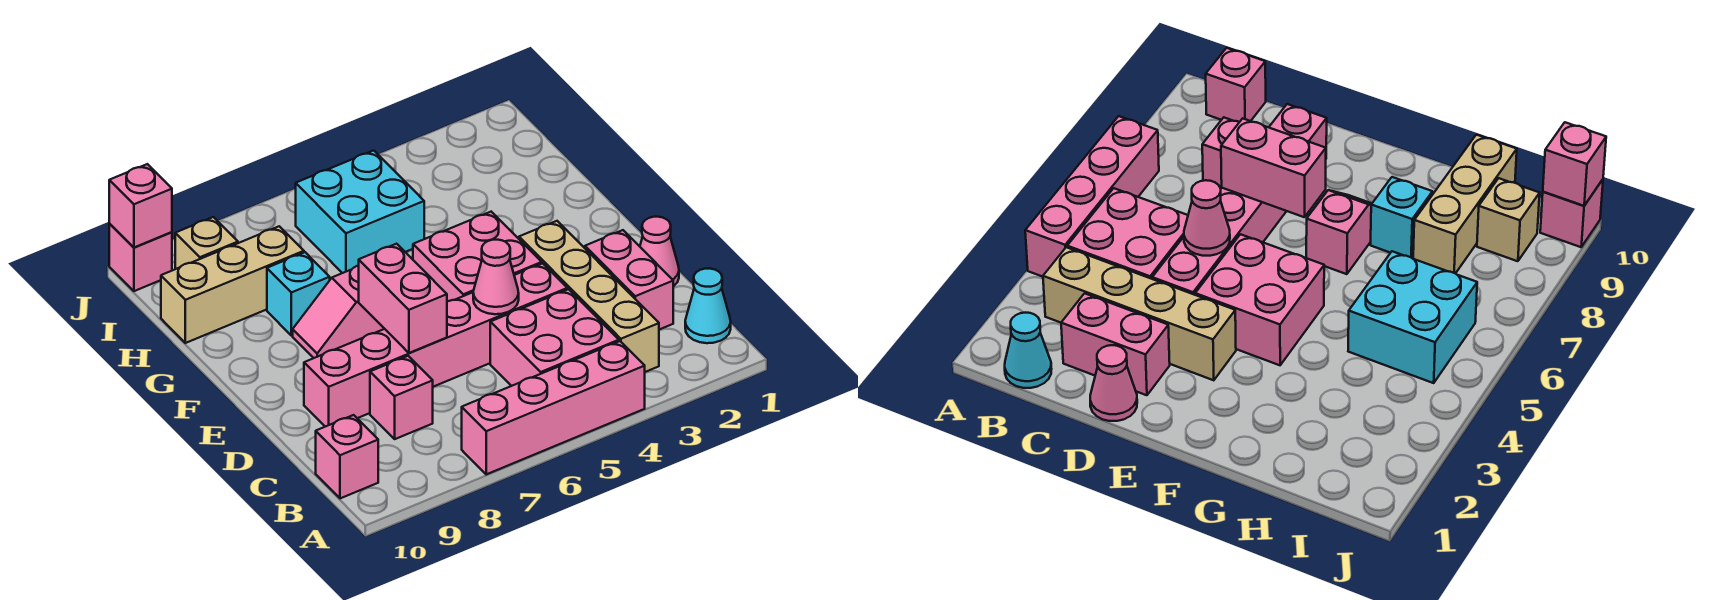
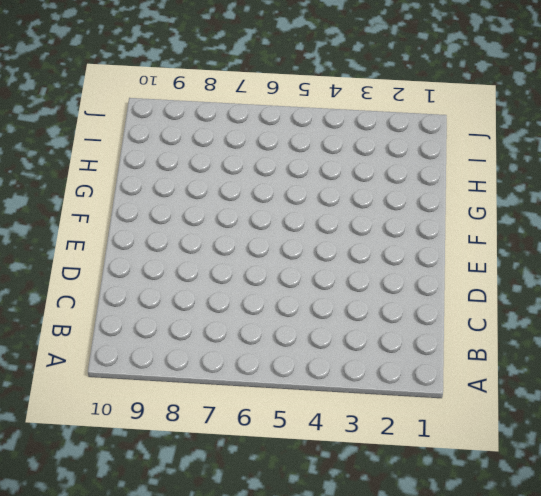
none -> pink 1x4 brick [462,341,645,474]
none -> cyan 1x1 cone [685,269,731,343]
none -> tan 1x4 brick [519,221,659,372]

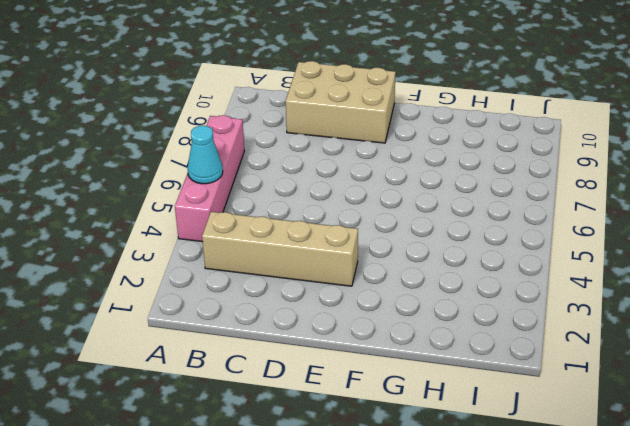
cyan 1x1 cone [188,126,223,184] -> cyan 1x1 cone moved to [685,269,731,343]
tan 2x3 brick [286,61,396,143] -> pink 1x6 brick [304,263,567,427]
none -> pink 2x2 brick [490,289,619,386]
none -> pink 1x1 brick [316,415,378,498]
none -> pink 1x2 brick [585,230,673,330]

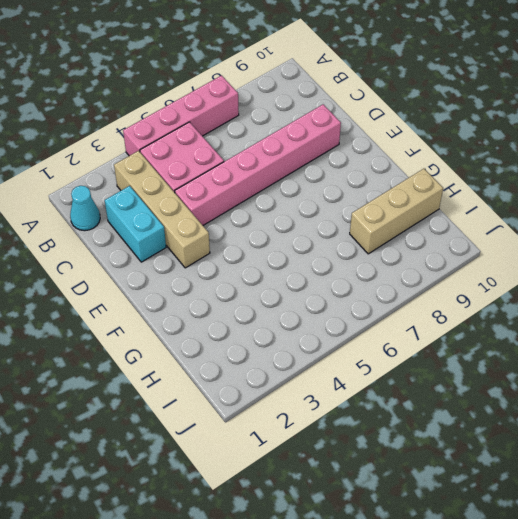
cyan 1x2 brick [105,186,166,262] -> pink 1x2 brick [585,230,673,330]
none -> pink 1x1 brick [316,415,378,498]
none -> pink 1x1 brick [370,356,433,439]
none -> pink 1x1 cone [640,217,679,286]

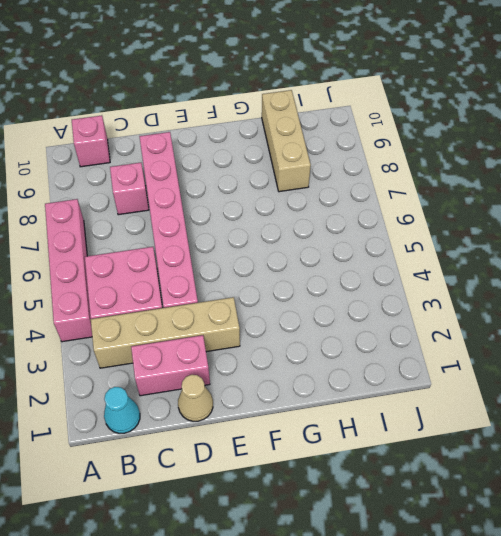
tan 1x1 cone [178,375,213,421] -> pink 1x1 cone [640,217,679,286]
none -> pink 2x2 brick [413,212,542,302]
none -> pink 1x2 slope [293,266,384,358]
none -> cyan 1x1 brick [267,252,330,336]

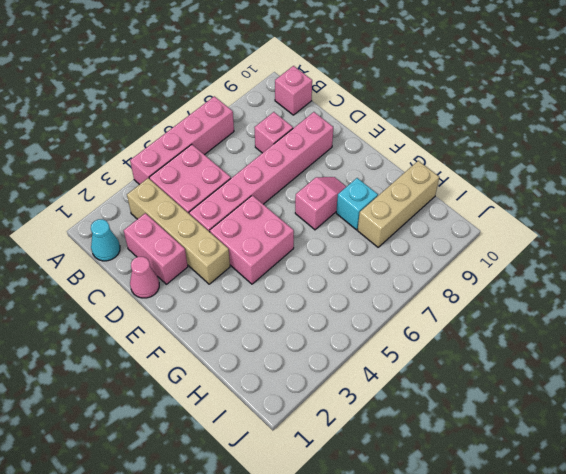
none -> cyan 2x2 brick [296,151,424,273]
none -> tan 1x1 brick [175,217,238,269]
none -> pink 1x1 brick [109,224,172,291]

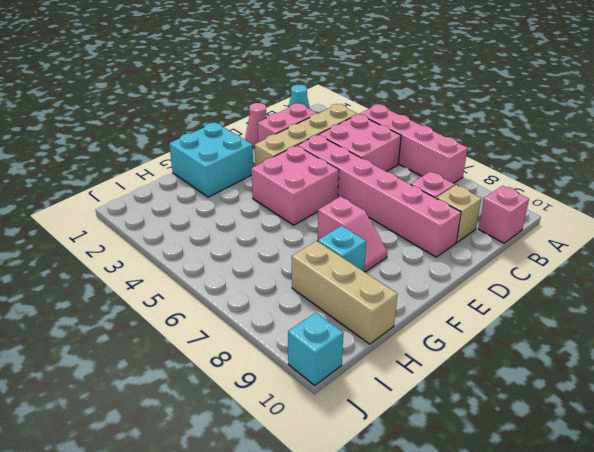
tan 1x1 brick [436,185,482,242] -> tan 1x1 brick moved to [175,217,238,269]
cyan 2x2 brick [169,123,253,197] -> cyan 2x2 brick moved to [296,151,424,273]
cyan 1x1 brick [288,312,343,385] -> pink 1x1 brick [109,224,172,291]
none -> pink 1x1 cone [473,240,519,314]
none -> pink 1x2 brick [359,244,447,353]
none -> pink 1x1 brick [109,164,172,247]

